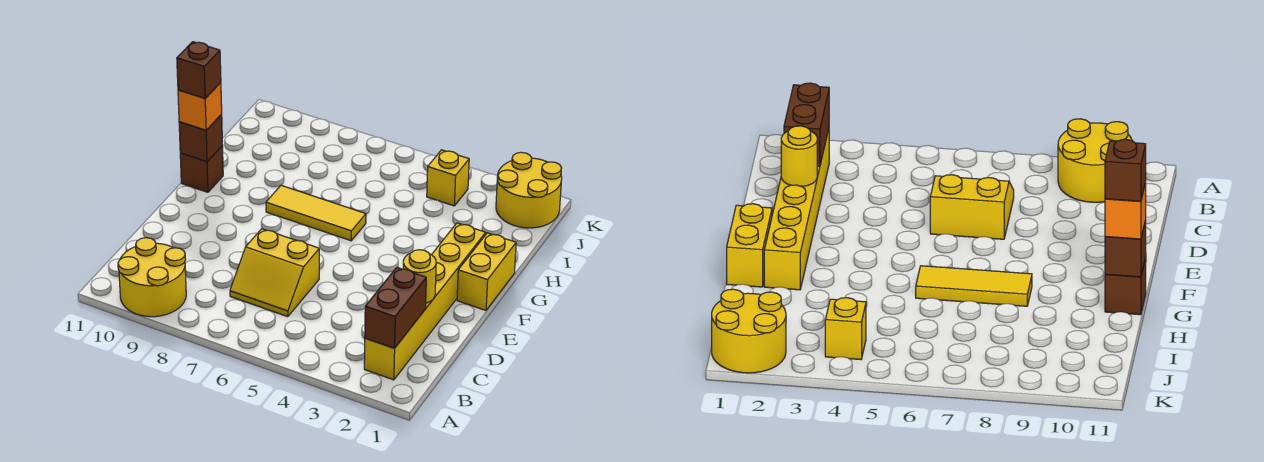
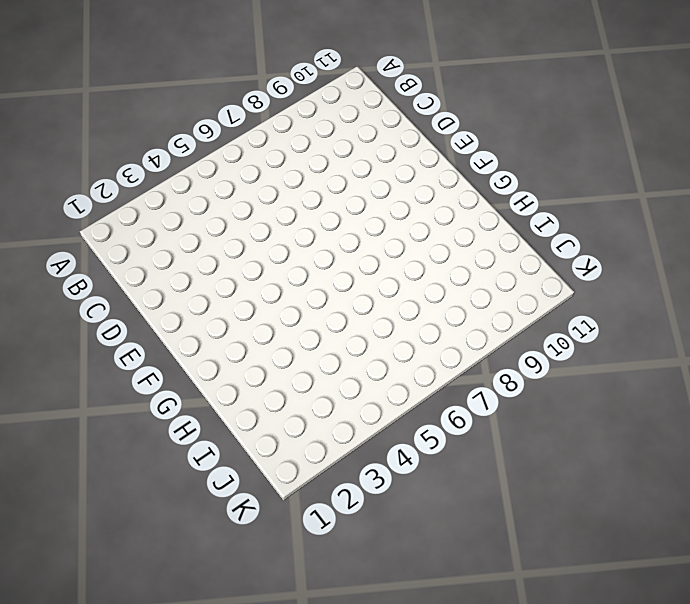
none -> yellow 2x2 round brick [118,238,186,317]
none -> yellow 1x6 brick [364,223,486,380]
none -> yellow 2x2 slope [230,229,319,317]

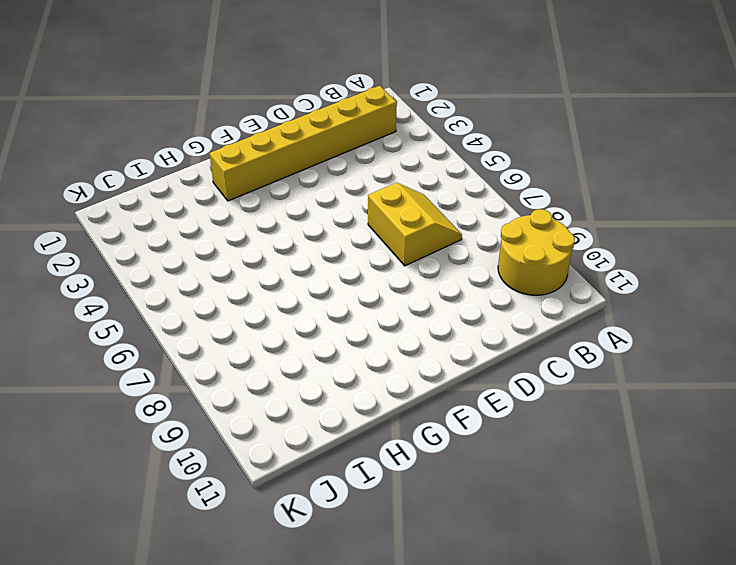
none -> yellow 1x2 brick [457,233,516,310]
none -> yellow 1x3 tile [266,185,366,241]
none -> brown 1x1 brick [180,146,223,192]

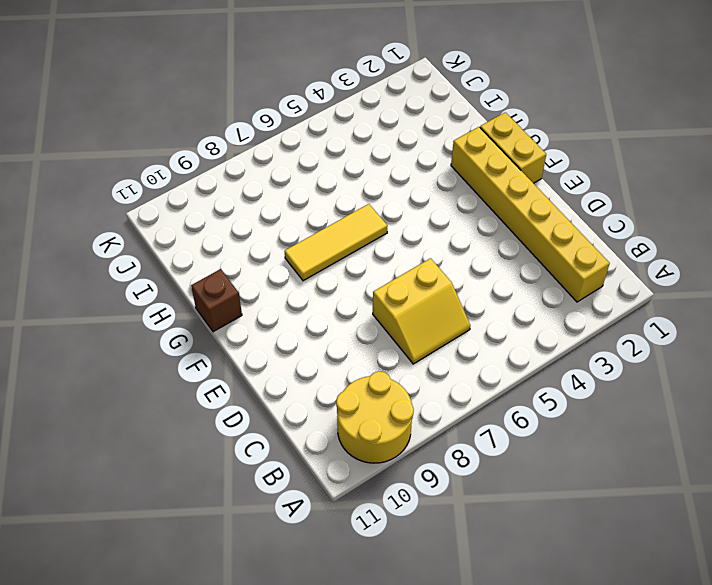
none -> yellow 2x2 round brick [496,152,562,228]
none -> yellow 1x1 brick [427,150,469,206]
none -> brown 1x2 brick [365,267,426,348]

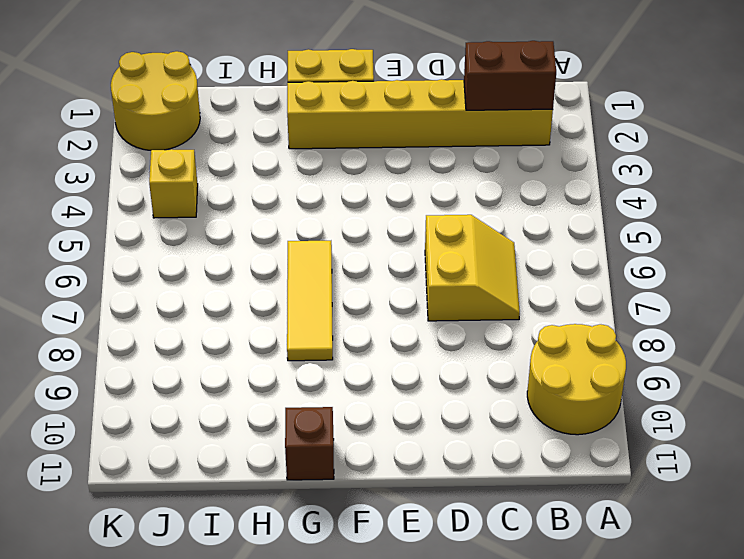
none -> yellow 1x1 round brick [403,250,436,303]
none -> brown 1x1 brick [179,114,222,162]
none -> orange 1x1 brick [178,83,222,130]

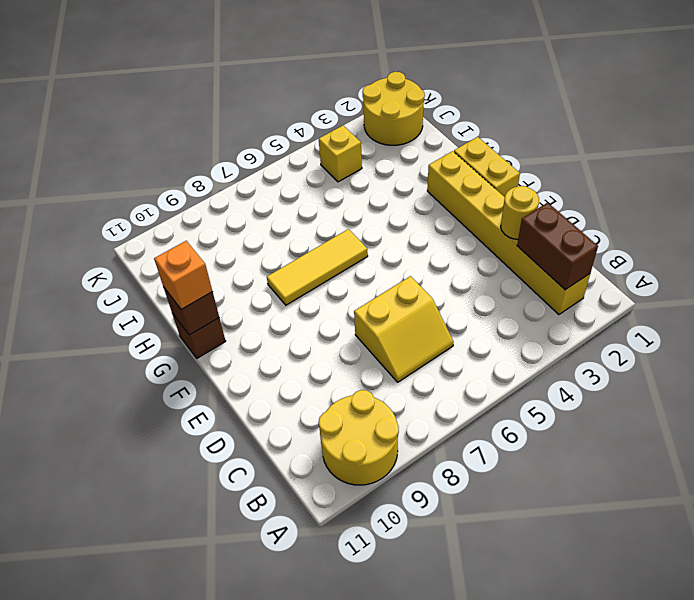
none -> brown 1x1 brick [177,42,221,98]

